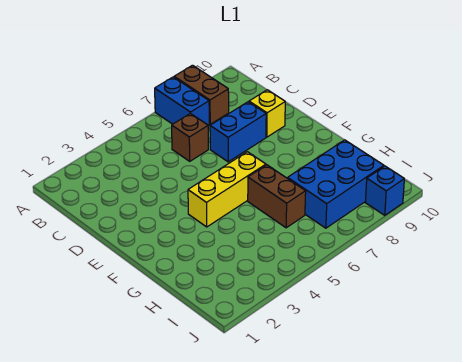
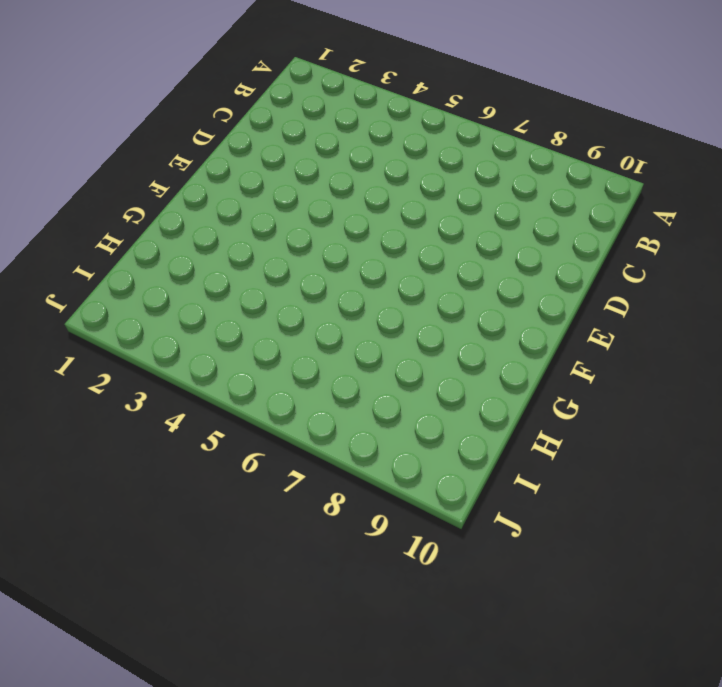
none -> blue 1x2 brick [155,77,209,126]
none -> brown 1x2 brick [174,65,229,124]

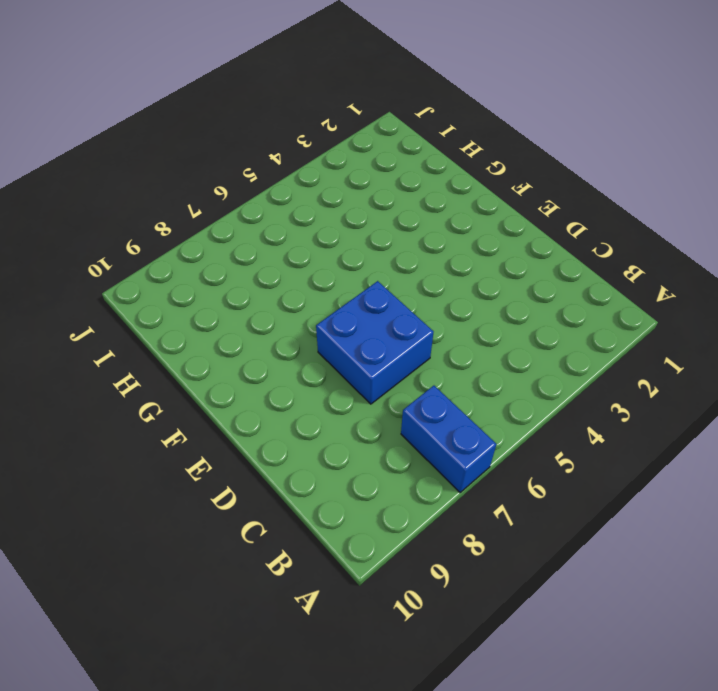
blue 2x2 brick [316,281,433,404] -> blue 1x2 brick [210,102,266,162]
none -> brown 1x2 brick [174,65,229,124]
none -> brown 1x1 brick [172,113,208,161]

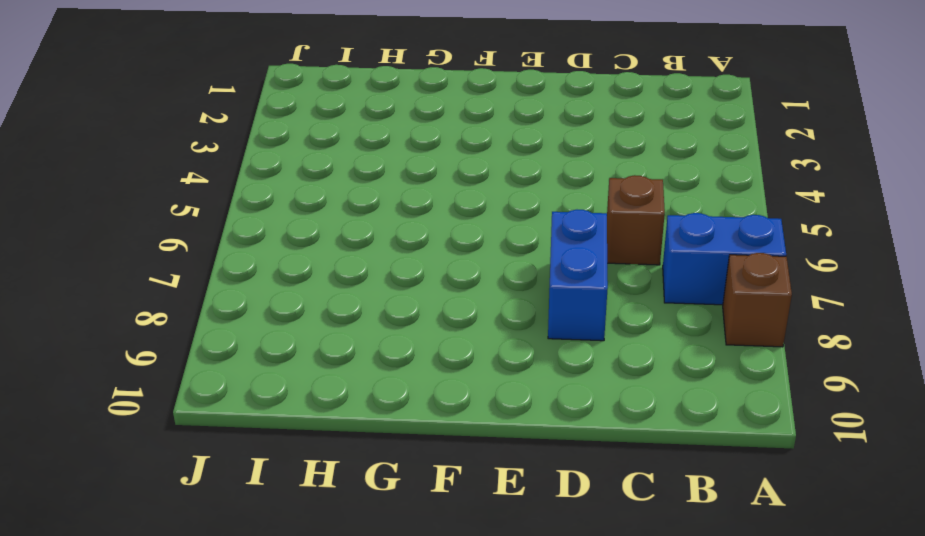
brown 1x1 brick [723,253,792,347] -> brown 1x2 brick [174,65,229,124]
none -> yellow 1x1 brick [249,90,285,137]
none -> yellow 1x3 brick [188,152,266,227]

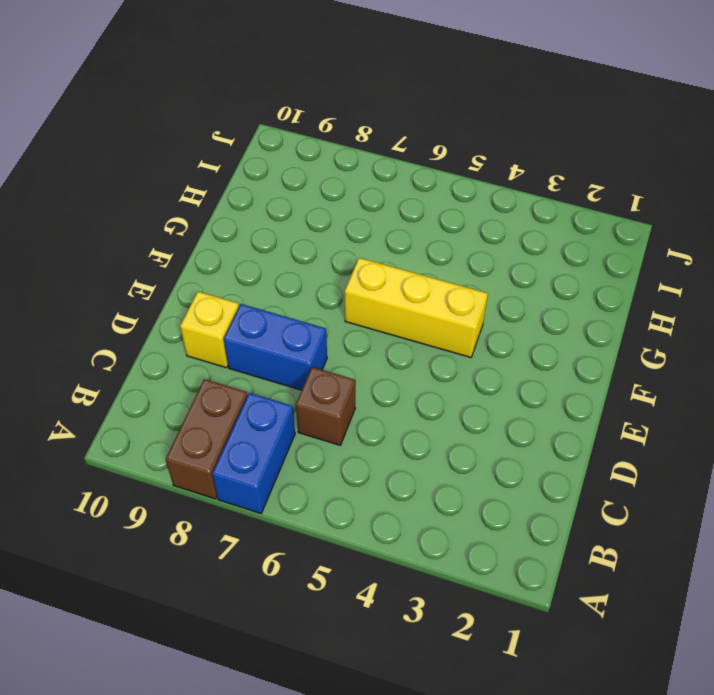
none -> brown 1x2 brick [248,165,306,228]
none -> blue 2x3 brick [288,140,384,228]

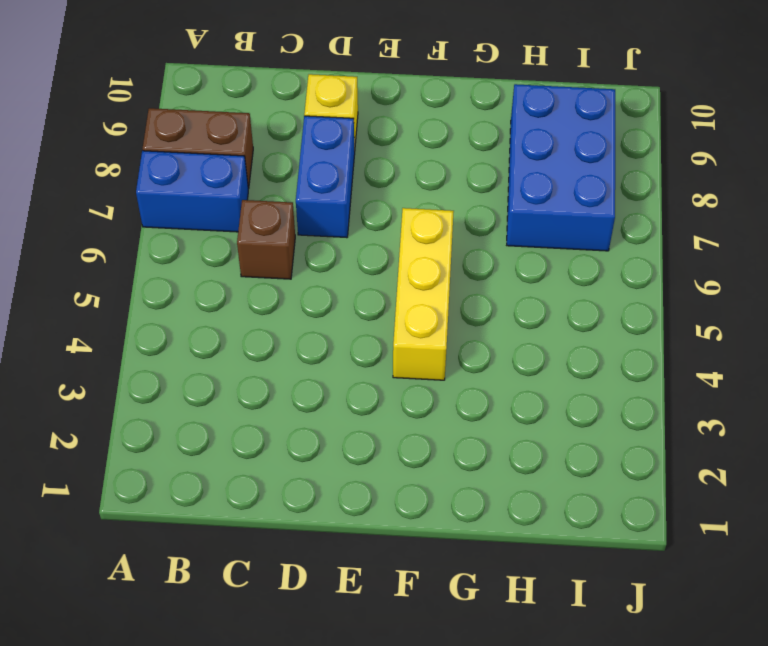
none -> brown 1x2 brick [248,165,306,228]
none -> blue 1x1 brick [365,166,404,215]

